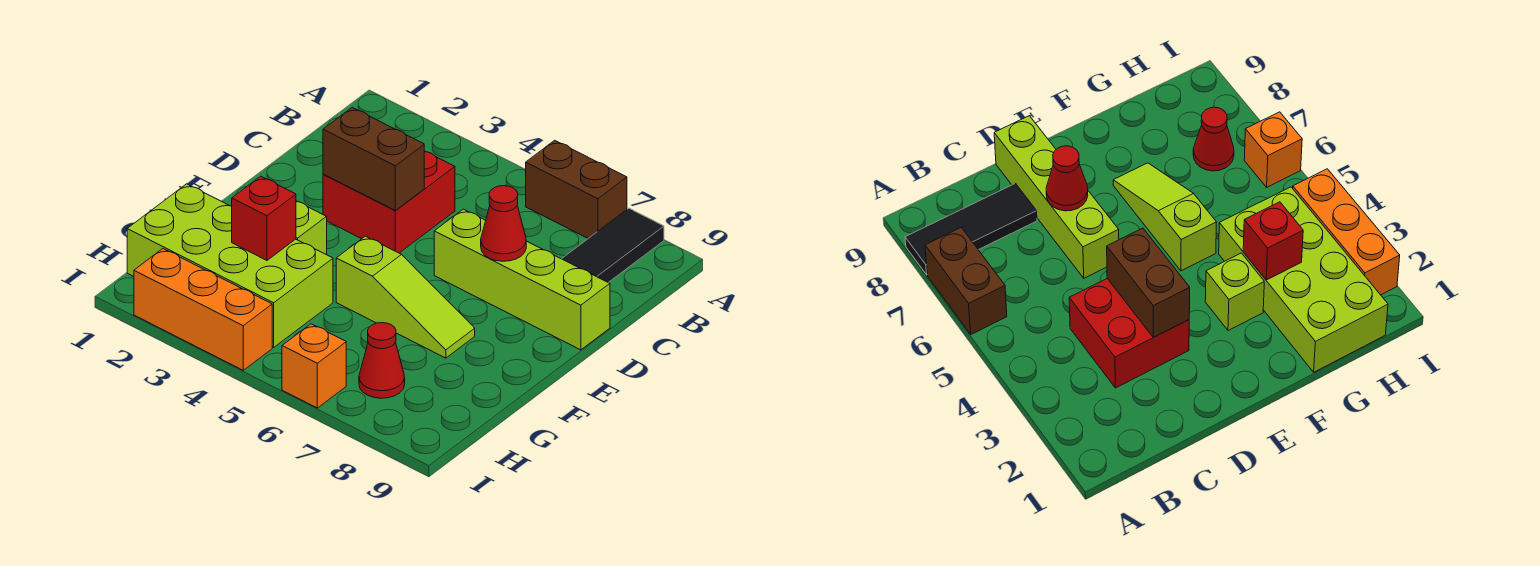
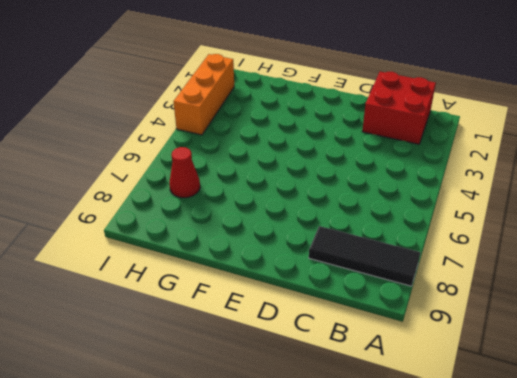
red 2x2 brick [362,72,436,144] -> red 2x2 brick moved to [323,151,455,253]
none -> brown 1x2 brick [526,140,627,238]
none -> lime 1x4 brick [434,209,610,350]
none -> lime 1x1 brick [296,201,327,255]

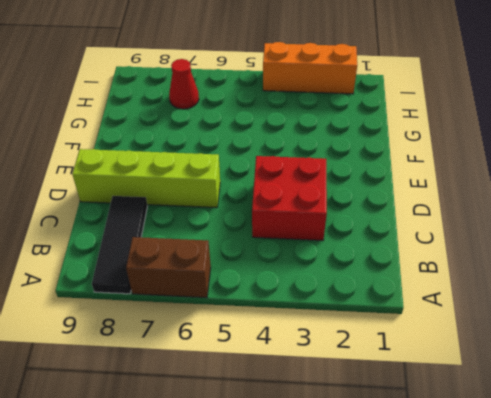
none -> lime 1x1 brick [296,201,327,255]
none -> lime 1x3 slope [336,236,475,358]
none -> lime 2x4 brick [127,184,333,347]

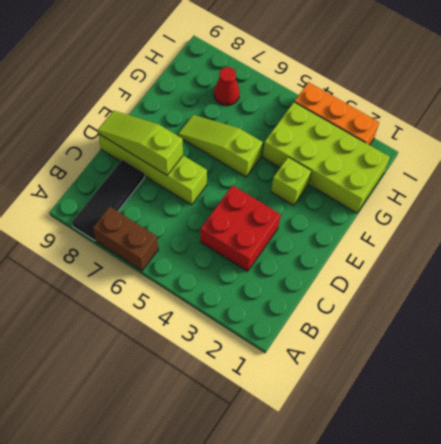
lime 1x3 slope [97,111,183,175] -> red 1x1 cone [481,186,526,261]
none -> orange 1x1 brick [282,324,346,408]
none -> brown 1x2 brick [323,108,424,210]
none -> red 1x1 brick [232,176,296,260]

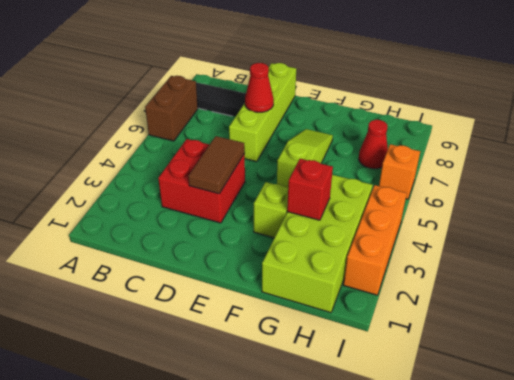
brown 1x2 tile [188,136,245,194] -> brown 1x2 brick [323,108,424,210]

